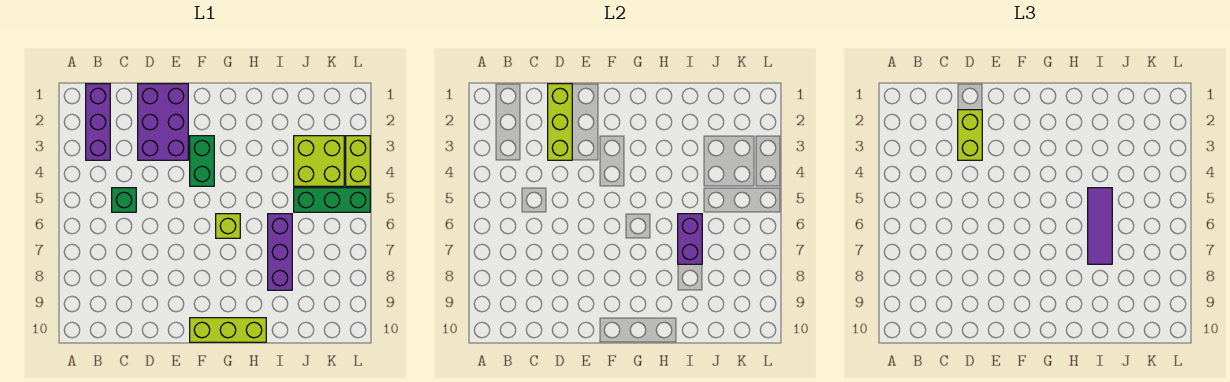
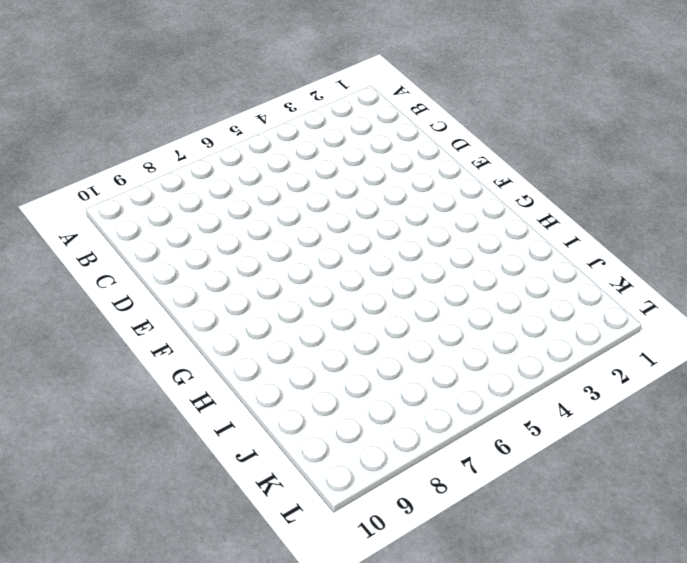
none -> purple 1x3 brick [86,84,110,160]
none -> green 1x1 brick [112,188,136,212]
none -> purple 2x3 brick [138,84,188,160]

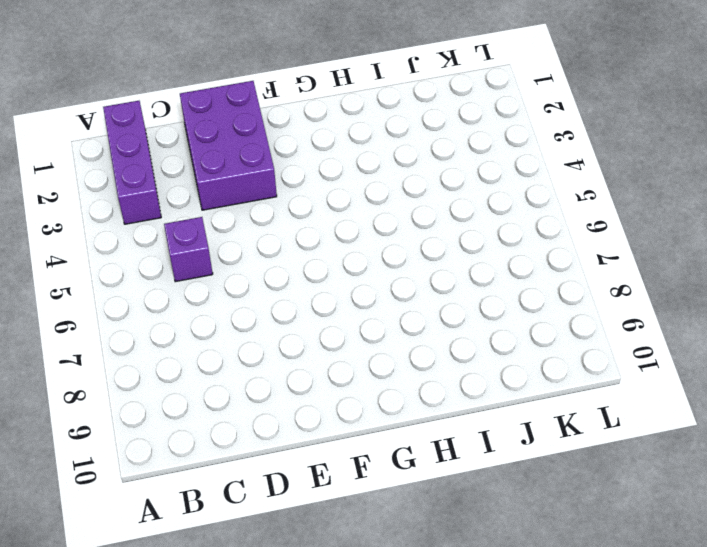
purple 1x1 brick [164,217,213,282] -> green 1x1 brick [112,188,136,212]
none -> green 1x2 brick [190,136,214,186]
none -> lime 1x3 brick [190,318,266,342]
none -> lime 1x1 brick [216,214,240,238]

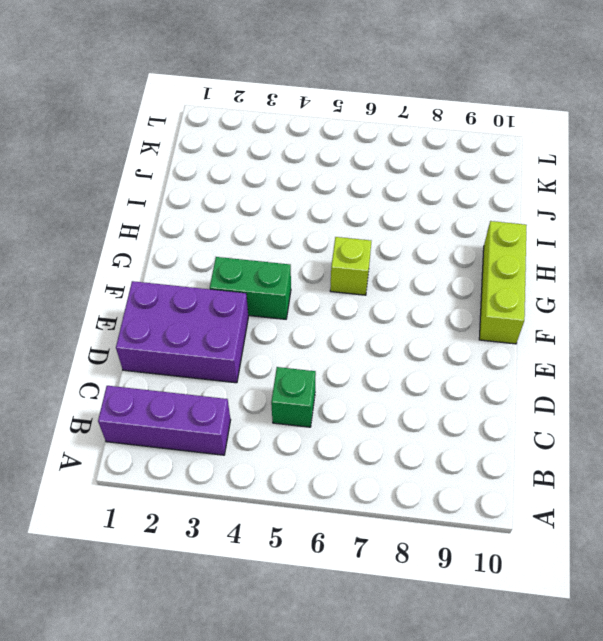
none -> purple 1x3 brick [268,214,292,290]
none -> lime 2x2 brick [294,136,344,186]
none -> green 1x3 brick [294,188,370,212]

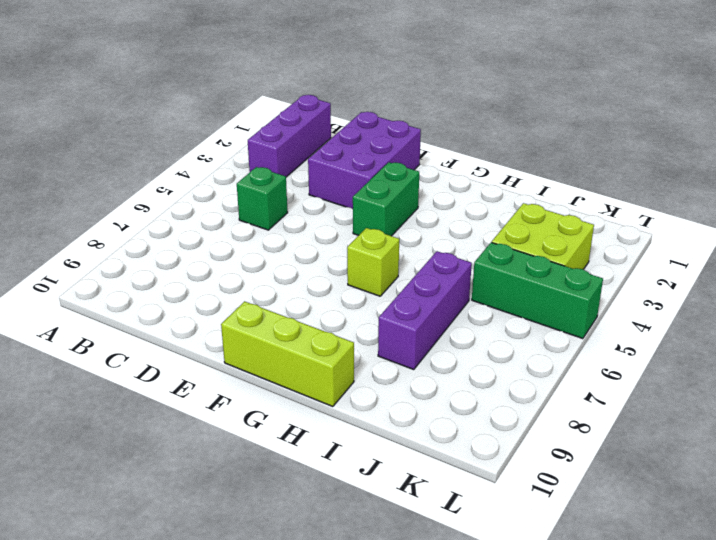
none -> lime 1x2 brick [346,136,370,186]
none -> lime 1x3 brick [548,84,572,160]
none -> purple 1x2 brick [678,214,702,264]

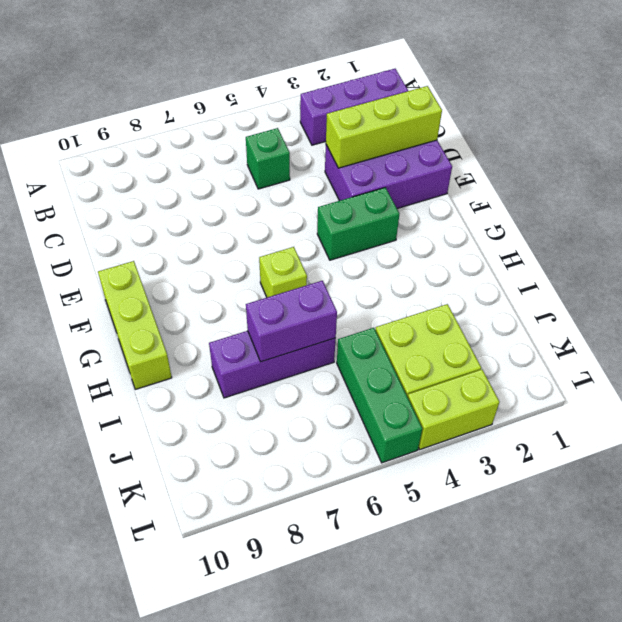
none -> lime 1x2 brick [958,110,982,160]
none -> purple 1x3 tile [1088,188,1112,264]

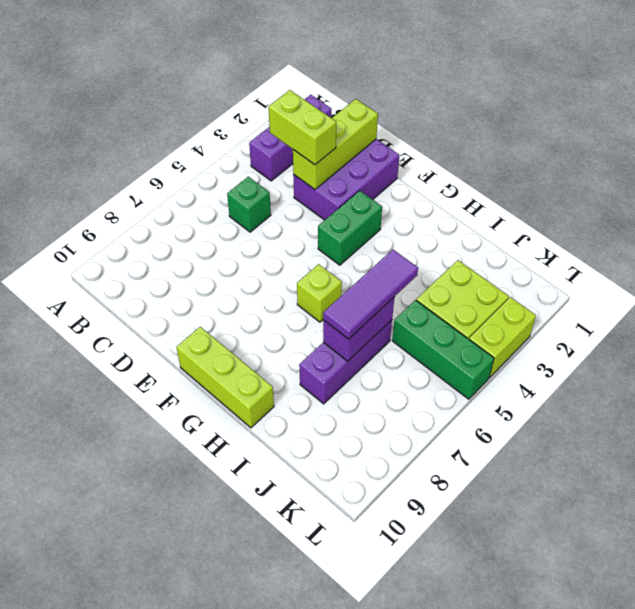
lime 1x2 brick [268,90,336,165] -> lime 1x2 brick turned to [958,110,982,160]

